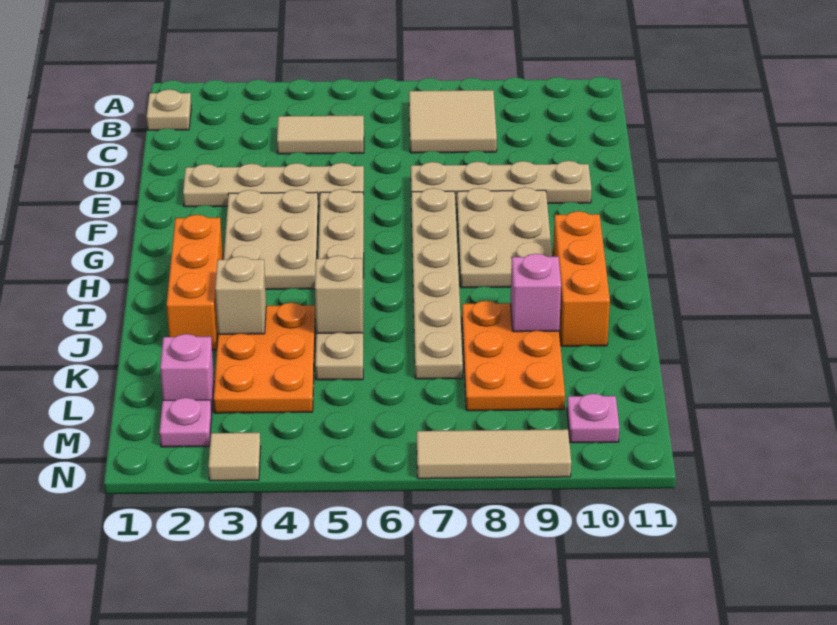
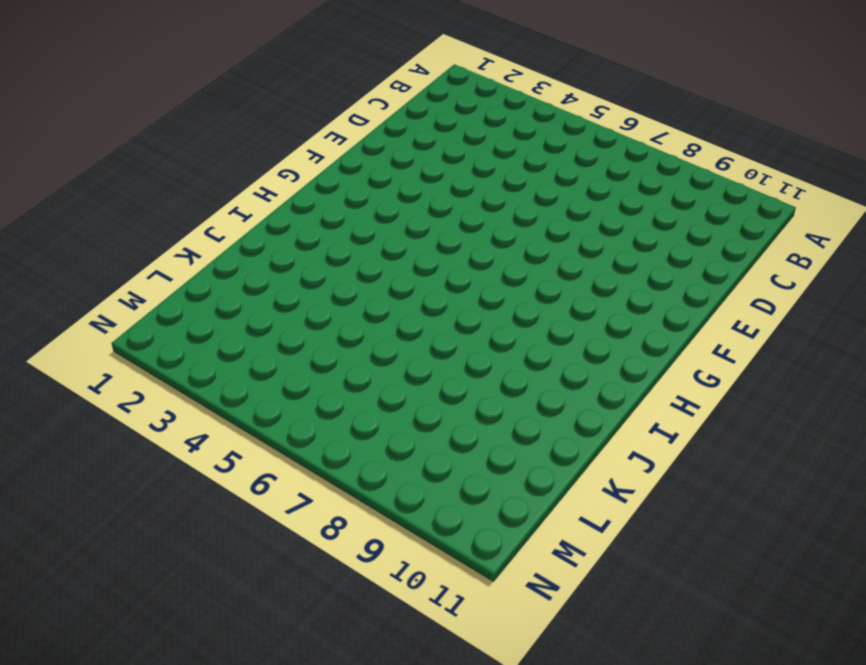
none -> tan 1x1 plate [147,90,191,130]
none -> tan 2x2 tile [409,90,497,153]
none -> tan 1x2 tile [277,116,364,154]

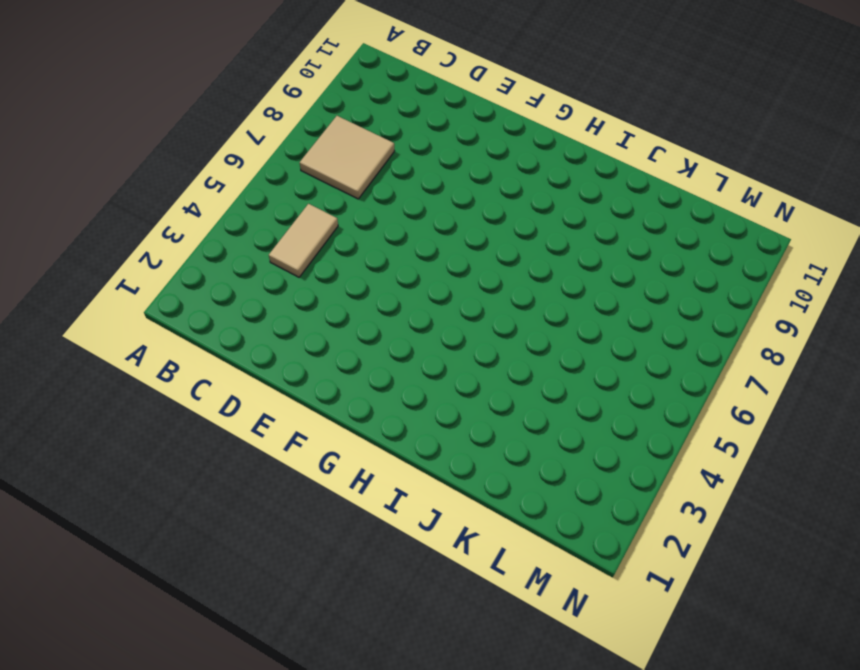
none -> tan 1x1 plate [147,90,191,130]
none -> tan 1x4 plate [183,163,364,207]
none -> tan 1x4 plate [411,161,591,204]

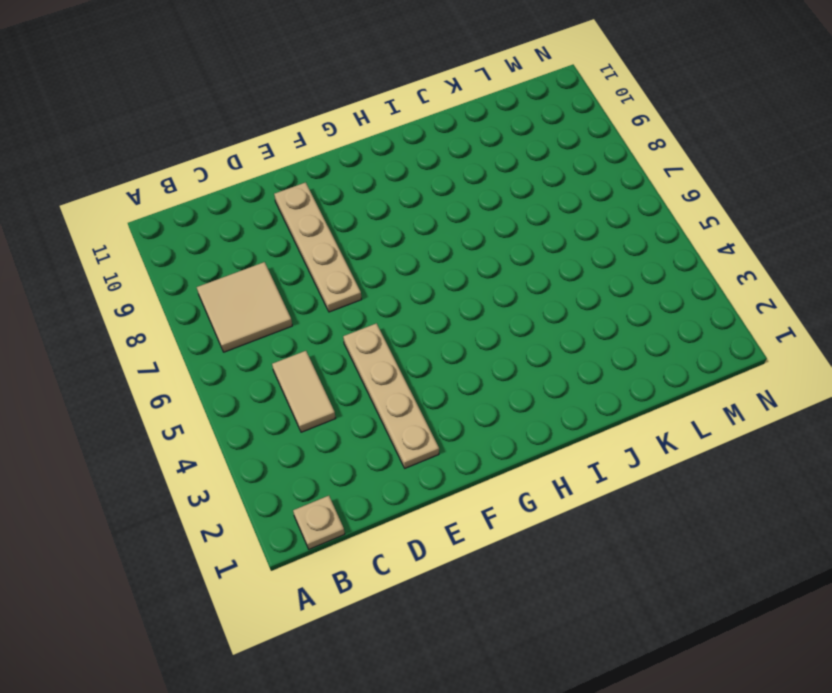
none -> tan 2x3 plate [224,189,318,289]
none -> tan 1x6 plate [316,189,364,380]
none -> tan 1x6 plate [411,188,463,379]

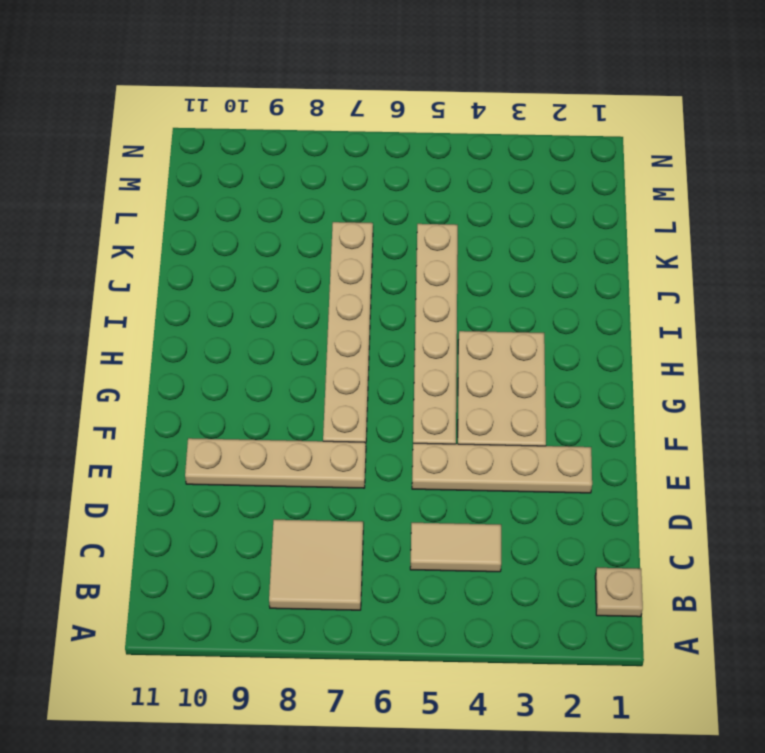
none -> tan 2x3 plate [457,187,552,288]
none -> orange 1x3 brick [167,215,223,350]
none -> orange 1x3 brick [553,211,610,346]

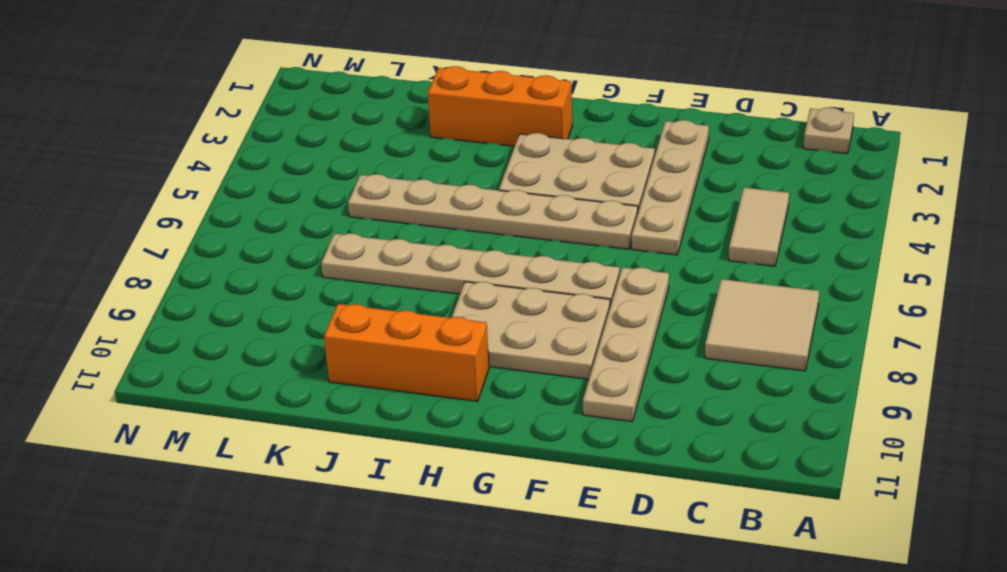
none -> orange 2x3 plate [213,303,315,413]
none -> orange 2x3 plate [462,301,565,411]
none -> pink 1x1 brick [160,334,214,410]

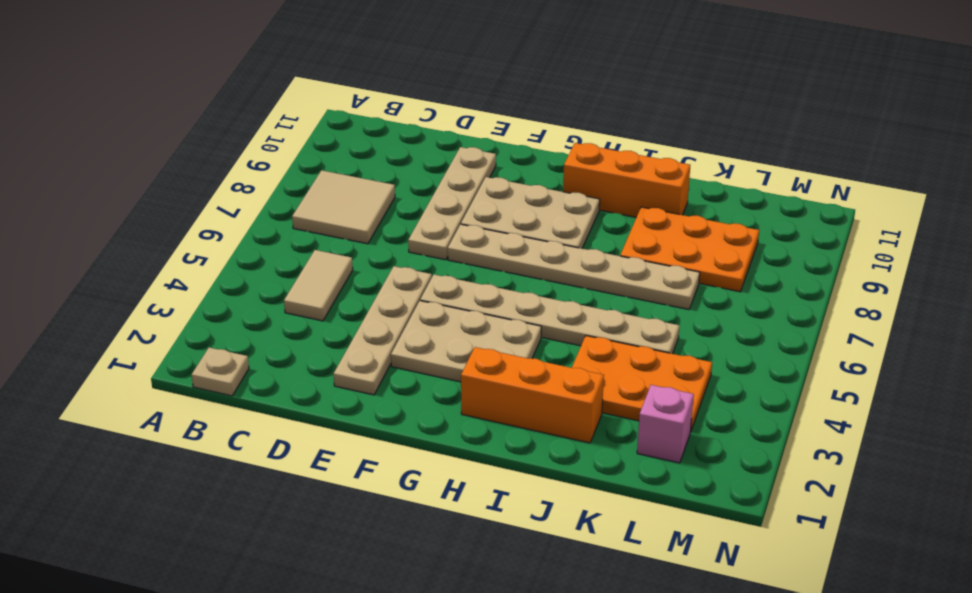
none -> pink 1x1 plate [159,398,212,447]
none -> pink 1x1 plate [567,394,619,443]
none -> tan 1x1 tile [208,433,261,481]

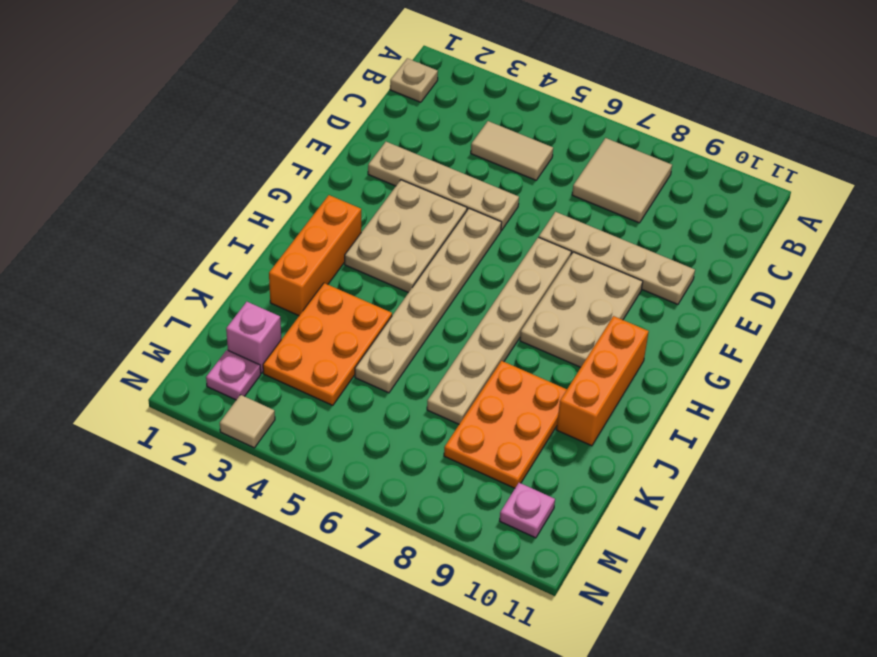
none -> tan 1x3 tile [417,429,571,479]
none -> tan 1x1 brick [215,256,266,334]
none -> tan 1x1 brick [315,255,363,334]

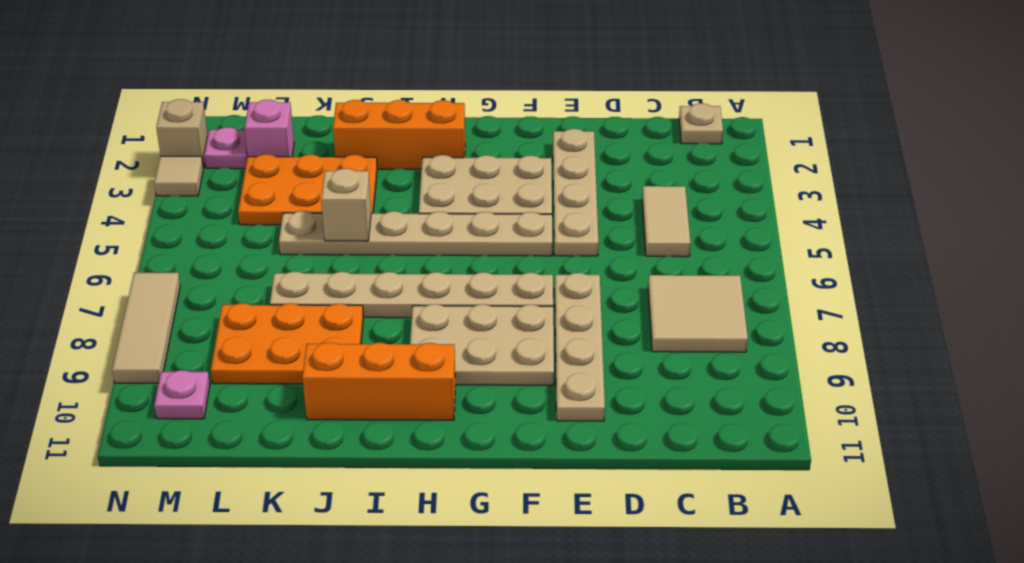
tan 1x1 brick [156,99,208,168] -> tan 1x1 brick moved to [215,256,266,334]
none -> pink 1x1 brick [511,254,561,332]

